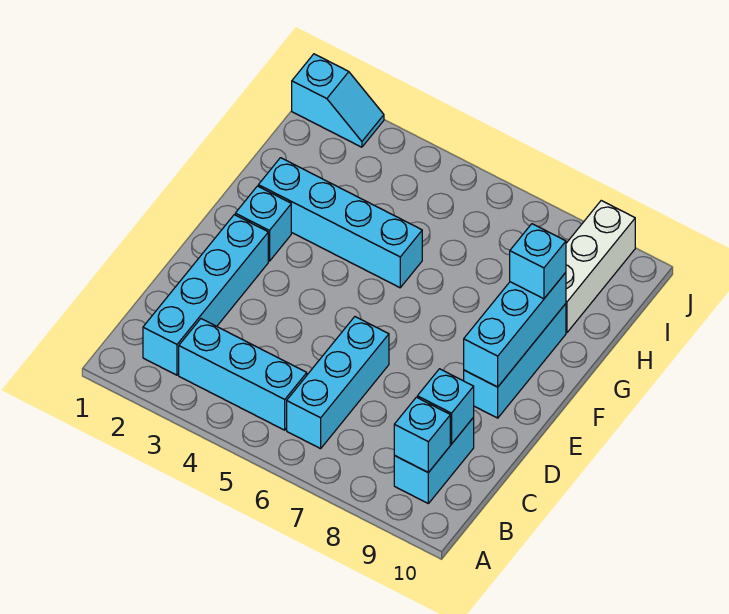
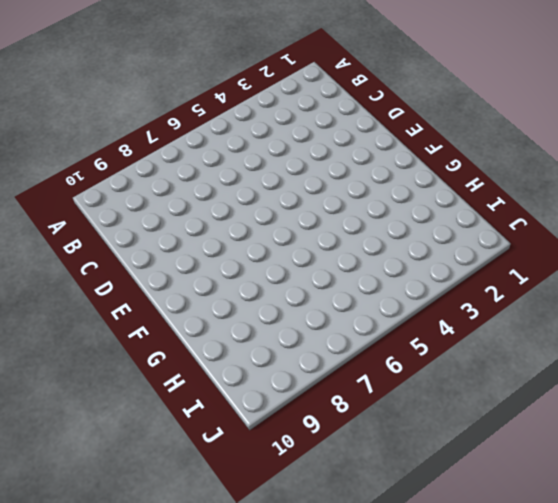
none -> cyan 1x4 brick [143,215,268,375]
none -> cyan 1x3 brick [179,319,307,430]
none -> cyan 1x3 brick [287,317,389,449]

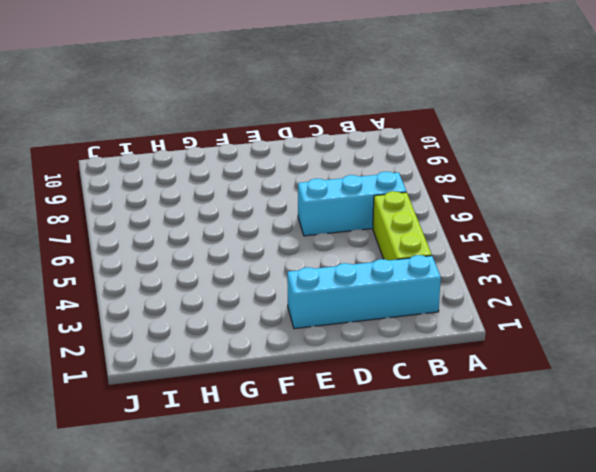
lime 1x3 brick [373,191,432,260] -> cyan 1x3 brick [179,319,307,430]
none -> cyan 1x2 brick [394,418,474,503]
none -> cyan 1x3 brick [464,304,566,418]
none -> cyan 1x1 brick [235,186,291,261]

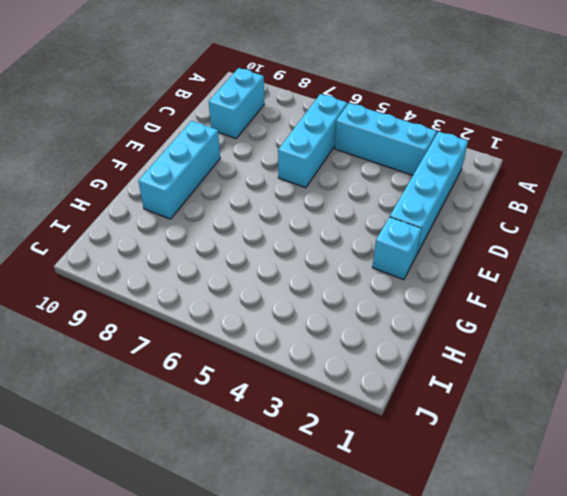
none -> cyan 1x4 brick [258,158,422,288]
none -> white 1x3 brick [566,201,635,333]
none -> cyan 1x2 slope [292,54,384,147]

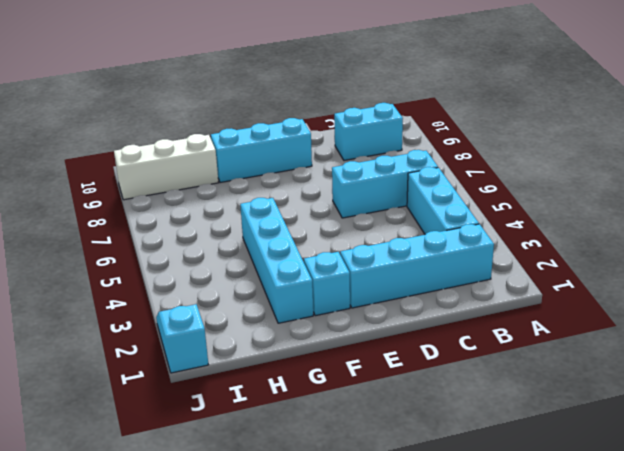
none -> cyan 1x1 brick [394,397,450,473]
none -> cyan 1x1 brick [417,369,474,444]
none -> cyan 1x3 brick [464,273,566,387]

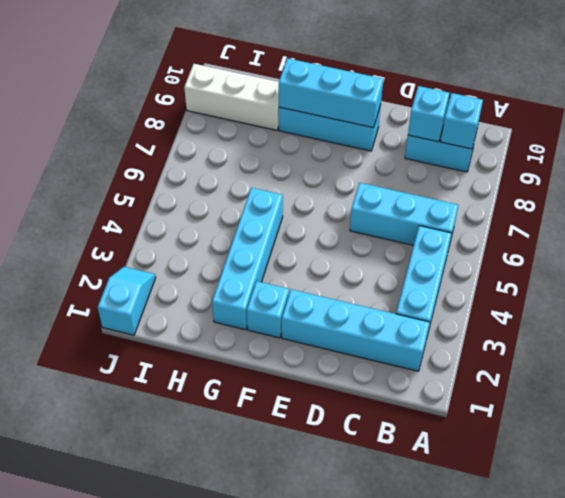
none -> cyan 1x1 brick [510,224,566,299]

